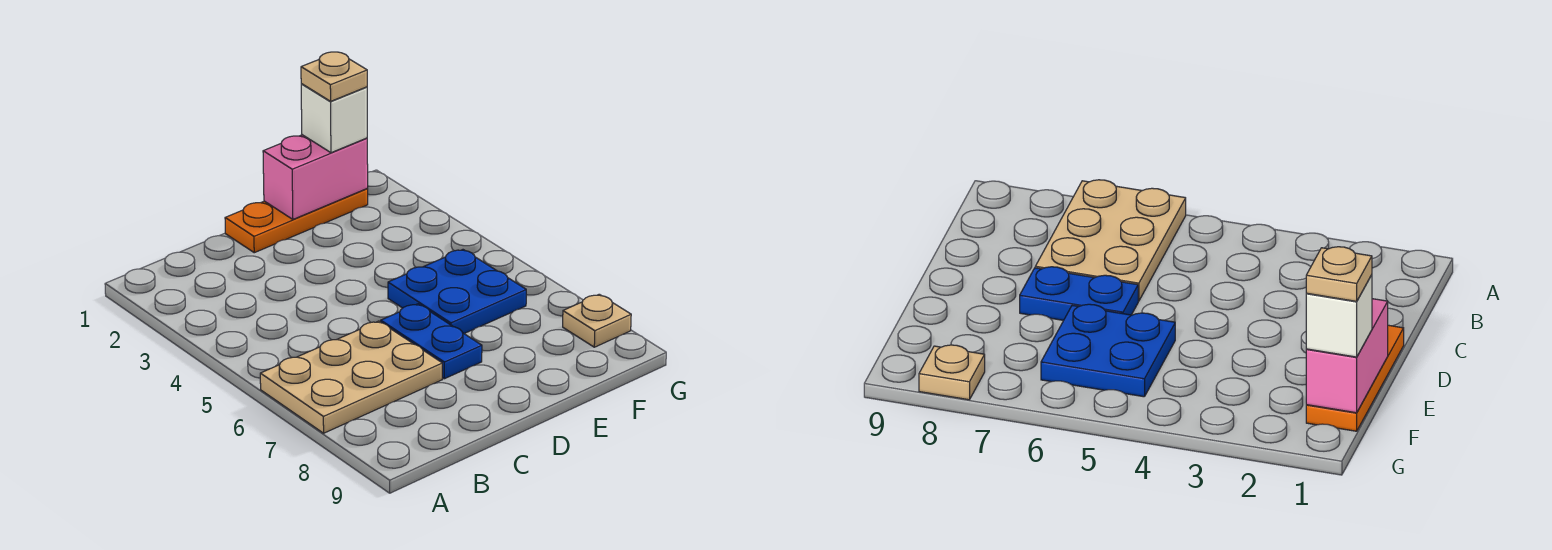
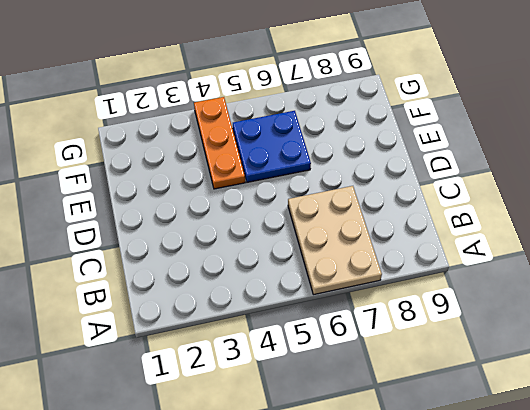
orange 1x3 plate [194,97,245,189] -> orange 1x3 plate moved to [225,189,368,253]
none -> blue 1x2 plate [381,304,482,379]
none -> tan 1x1 plate [563,294,631,347]

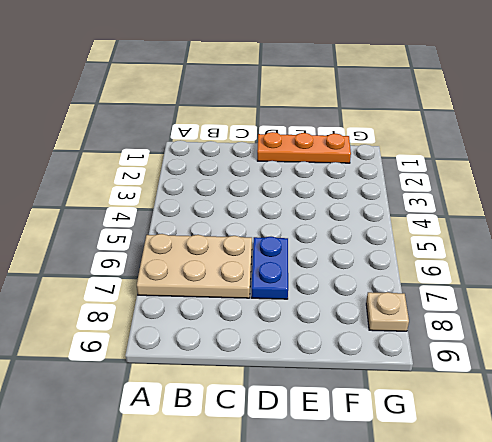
none -> blue 2x2 plate [388,250,526,334]
none -> pink 1x2 brick [263,135,368,219]

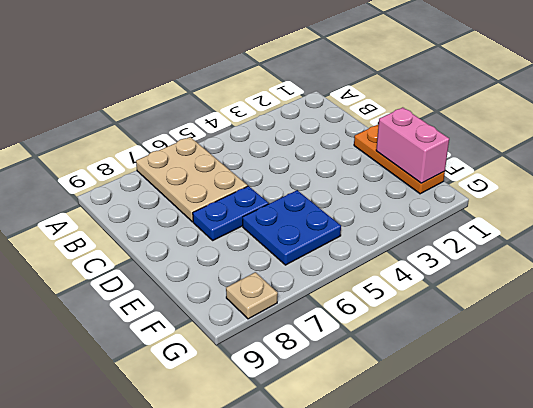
none -> white 1x1 brick [301,84,367,153]
none -> tan 1x1 plate [301,52,367,101]

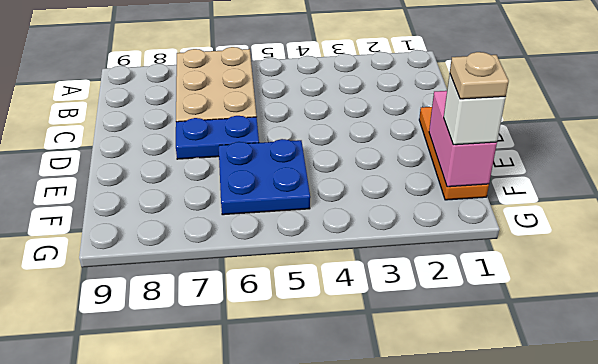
none -> tan 1x1 plate [563,294,631,347]

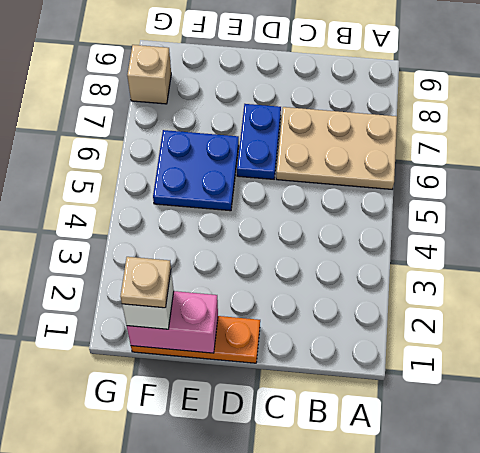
tan 1x1 brick [127,45,171,104] -> tan 1x1 plate [563,294,631,347]

